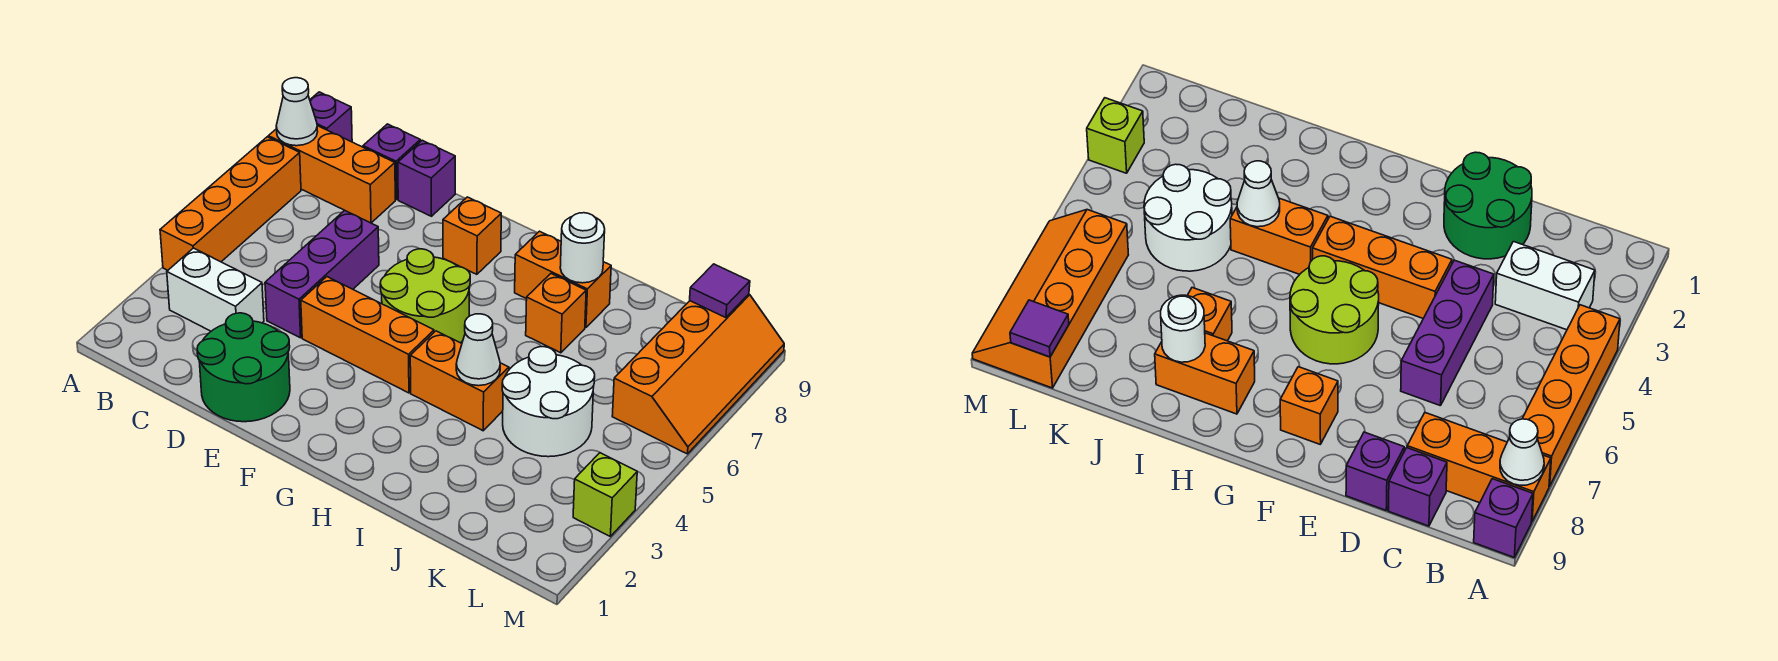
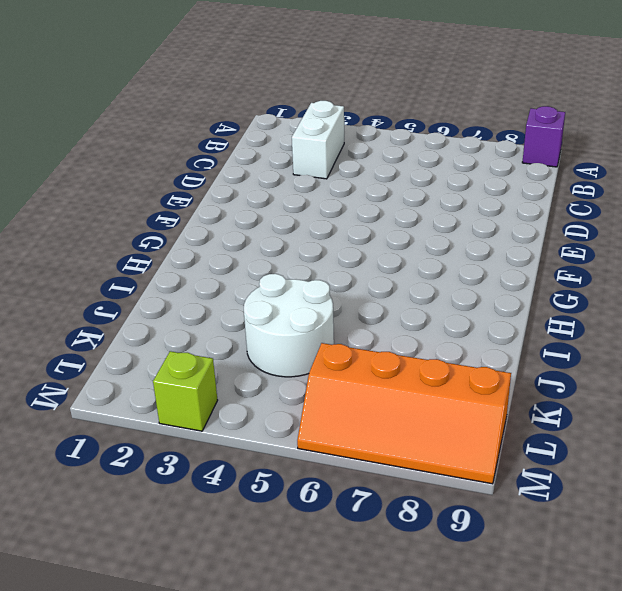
none -> orange 1x4 brick [160,137,301,271]
none -> orange 1x3 brick [268,126,395,223]
none -> purple 1x1 brick [363,124,420,200]

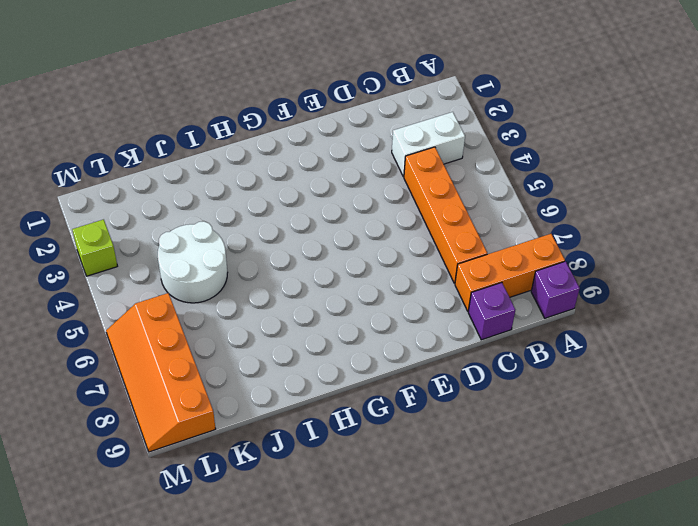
orange 1x4 brick [404,147,487,283] -> orange 1x4 brick moved to [160,137,301,271]
none -> green 2x2 round brick [197,313,290,422]
none -> purple 1x3 brick [265,210,379,338]
none -> purple 1x1 brick [398,140,455,216]

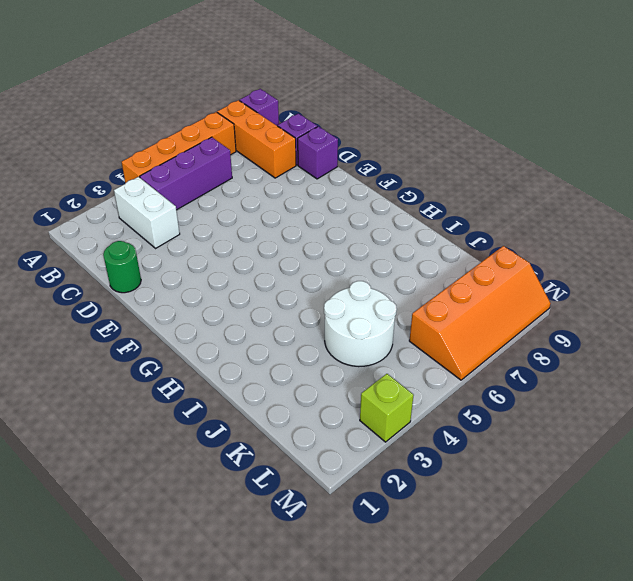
purple 1x3 brick [140,137,232,210] -> purple 1x3 brick moved to [265,210,379,338]
green 1x1 round brick [103,241,141,293] -> green 2x2 round brick [197,313,290,422]
none -> orange 1x3 brick [301,277,434,393]
none -> lime 2x2 round brick [380,249,470,343]
none -> orange 1x1 brick [443,197,501,274]

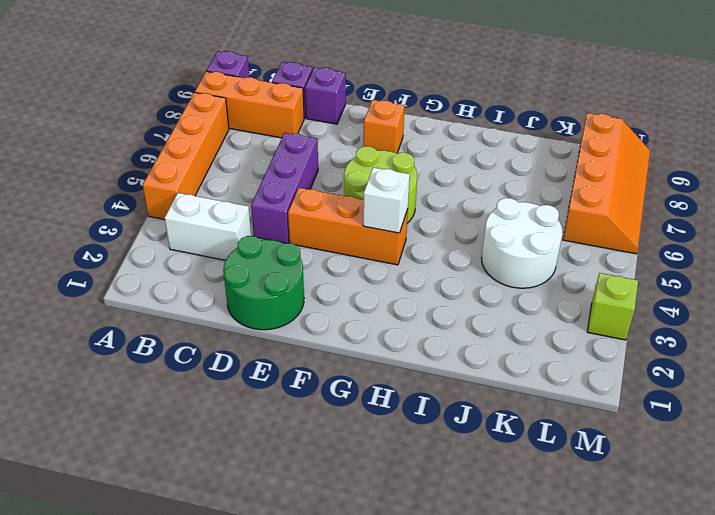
white 1x1 brick [363,167,410,233] -> none
none -> orange 1x2 brick [410,331,509,431]
none -> orange 1x2 brick [515,231,611,327]
none -> orange 1x1 brick [526,274,586,353]

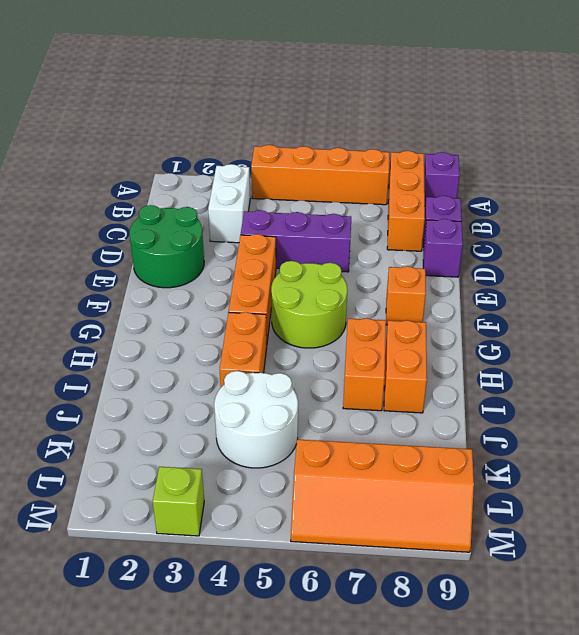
orange 1x2 brick [343,318,386,411] -> orange 1x1 brick [526,274,586,353]
none -> white 1x1 cone [276,78,318,146]
none -> white 1x1 cone [456,314,500,386]
none -> white 1x1 round brick [560,213,605,283]

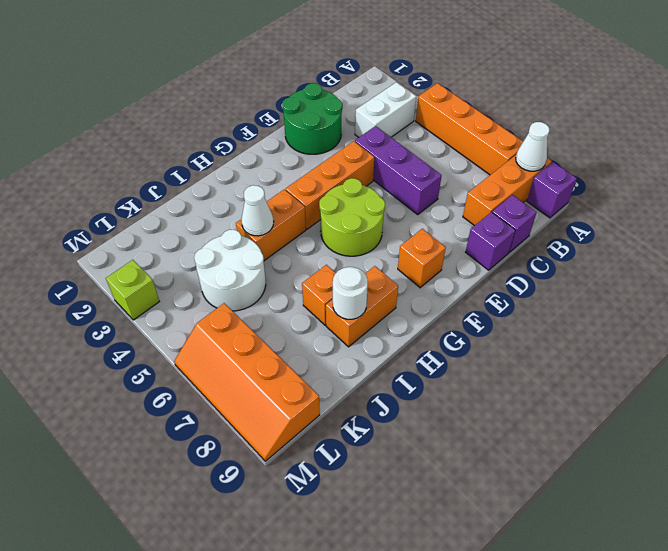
none -> purple 1x1 tile [690,264,750,318]

